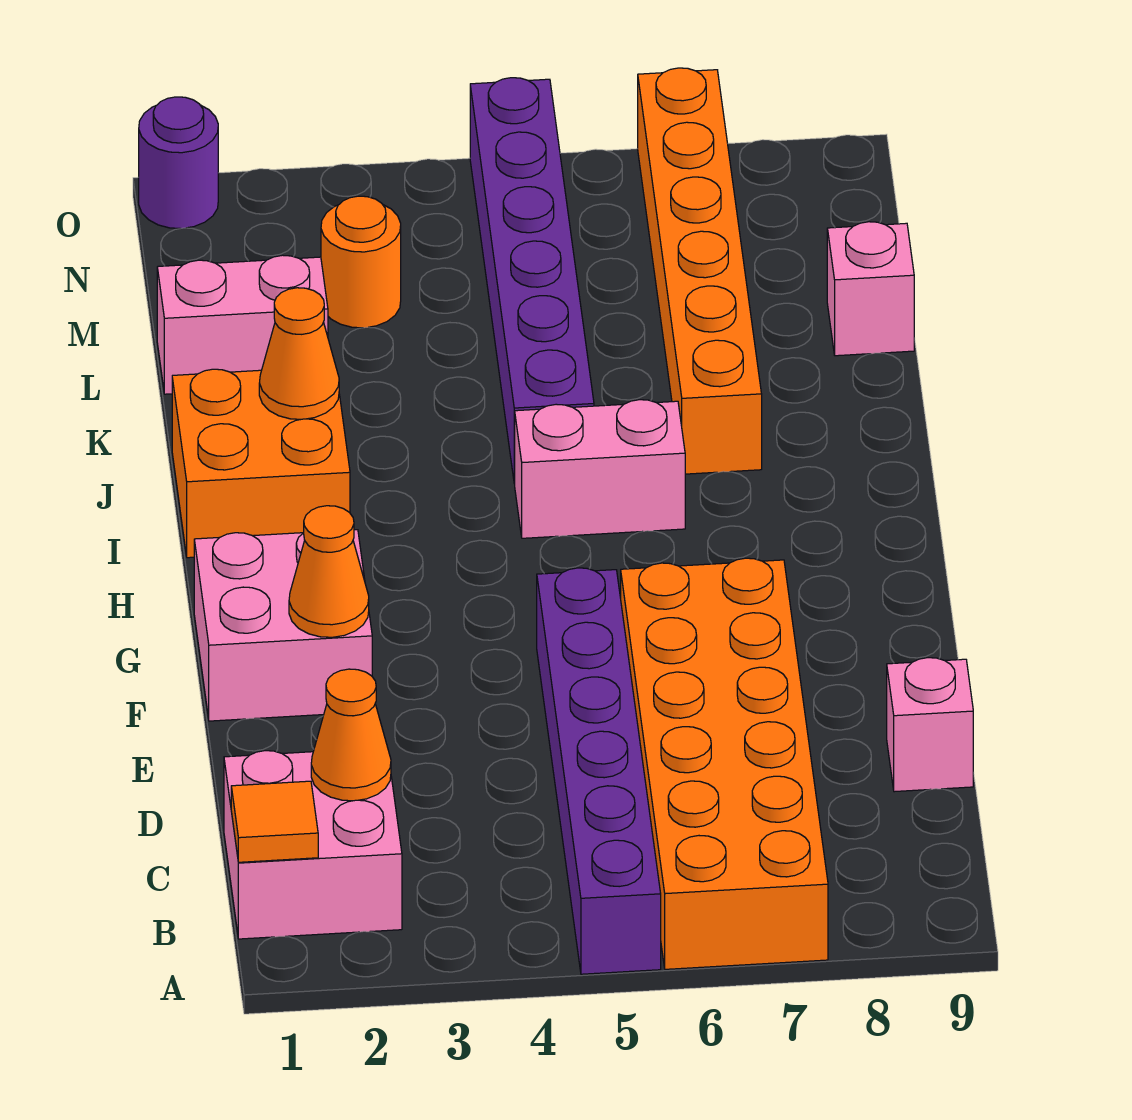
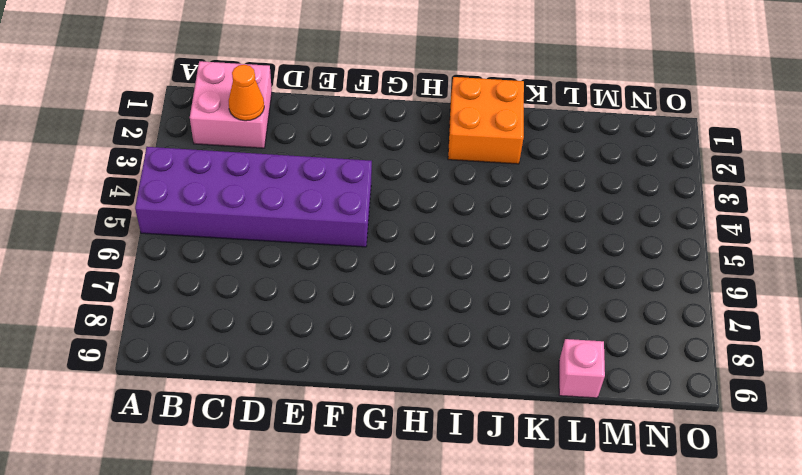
purple 2x6 brick [135,147,372,247] -> purple 1x6 brick [537,568,661,974]
none -> orange 2x6 brick [621,558,828,969]
none -> pink 1x1 brick [887,658,973,792]
none -> pink 2x2 brick [194,530,372,721]

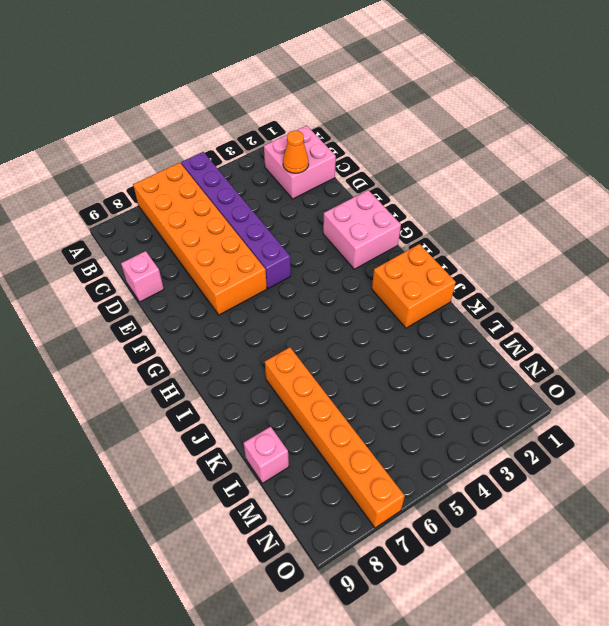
none -> pink 1x2 brick [515,400,685,538]
none -> purple 1x6 brick [470,78,594,484]
none -> pink 1x2 brick [157,255,328,394]

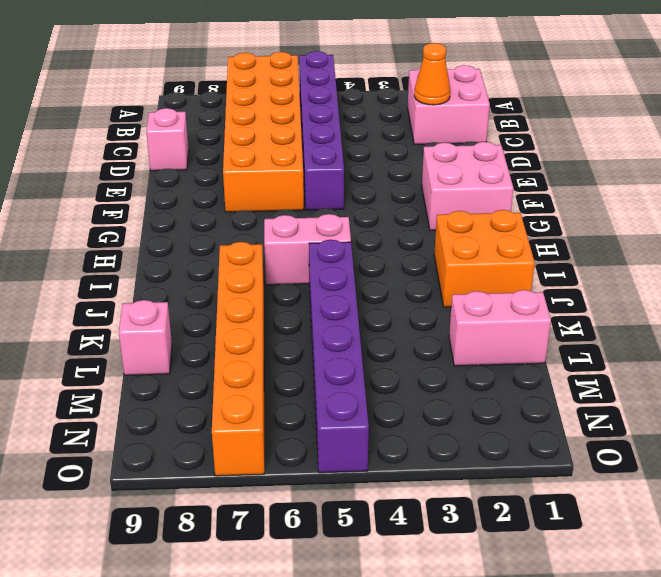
none -> orange 1x1 round brick [321,196,401,328]
none -> purple 1x1 round brick [139,97,218,228]
none -> orange 1x1 tile [231,781,318,862]

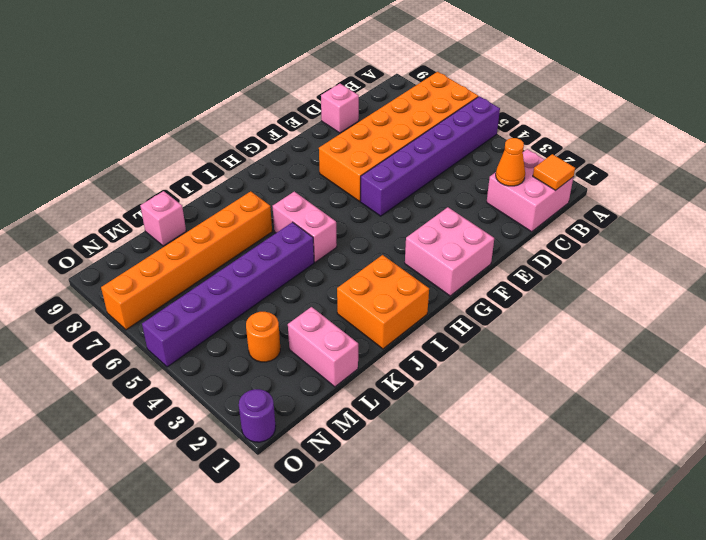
none -> orange 1x1 cone [289,506,369,637]
none -> orange 1x1 cone [259,288,339,419]

